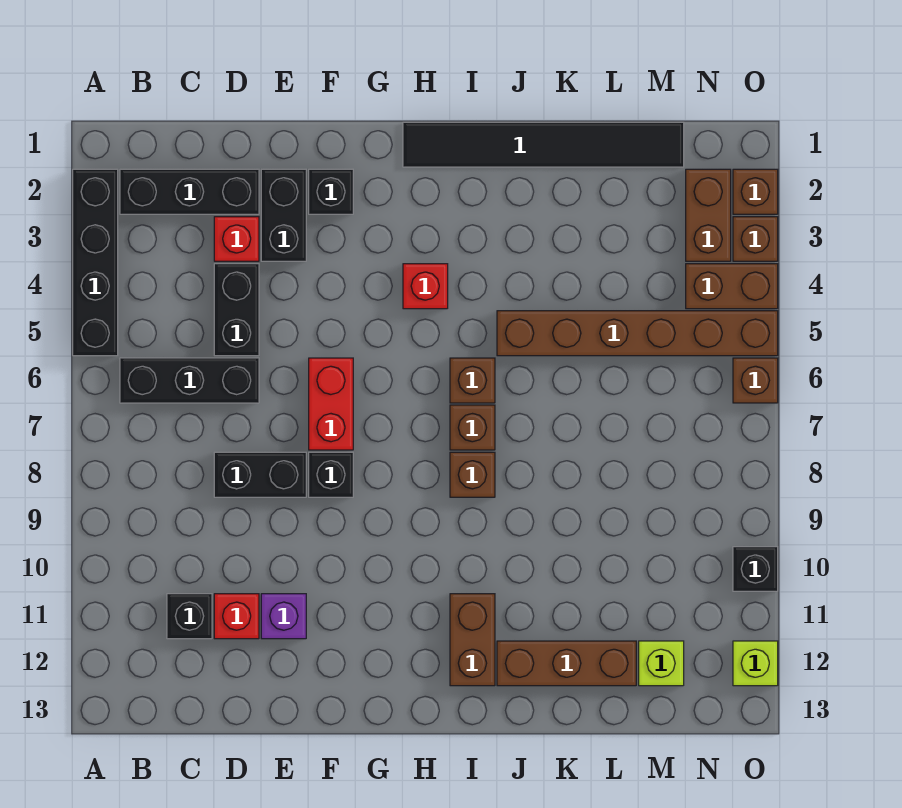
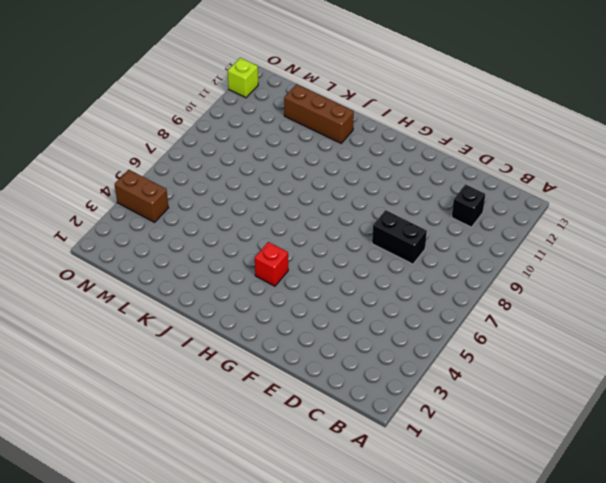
none -> black 1x4 brick [73,169,118,356]
none -> black 1x3 brick [120,169,259,214]
none -> black 1x3 brick [120,358,259,403]

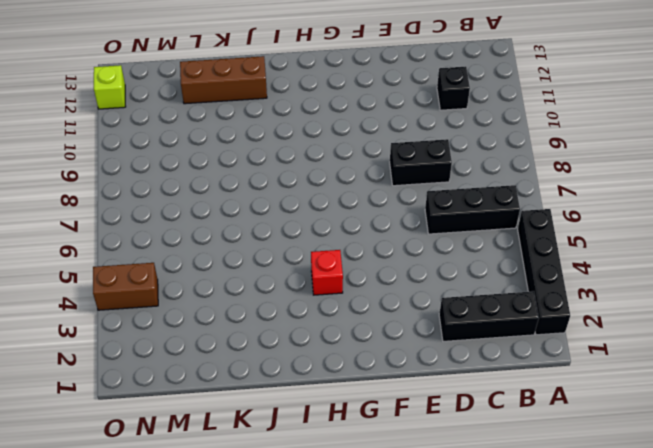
none -> red 1x1 brick [214,217,259,261]
none -> black 1x2 brick [214,264,259,356]
none -> red 1x1 brick [214,594,259,639]

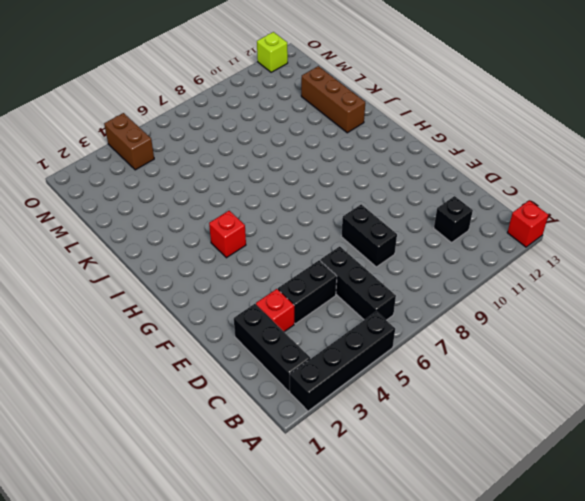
red 1x1 brick [507,200,548,247] -> red 1x1 brick moved to [214,594,259,639]
none -> black 1x2 brick [261,169,306,261]
none -> purple 1x1 brick [261,594,306,639]
none -> black 1x1 brick [309,169,353,214]

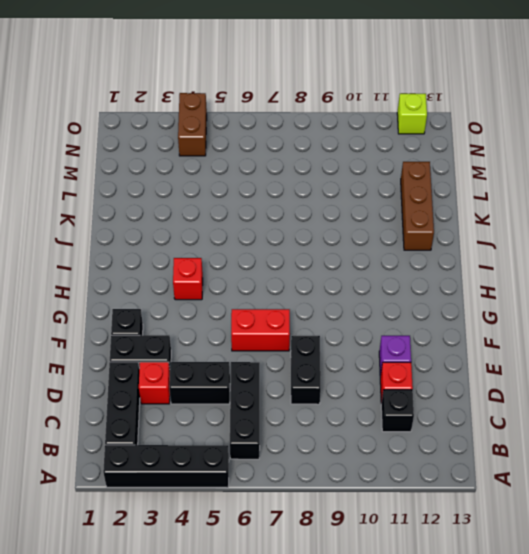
none -> black 1x1 brick [309,452,353,497]
none -> black 1x6 tile [403,122,684,167]
none -> brown 1x1 brick [450,358,495,403]

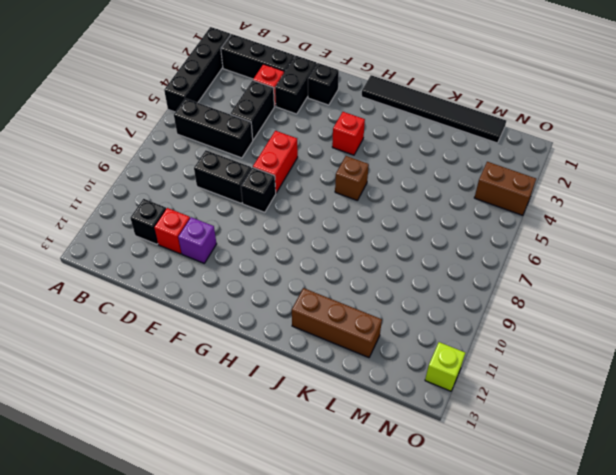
none -> brown 1x1 brick [450,405,495,450]
none -> brown 1x1 brick [450,452,495,497]
none -> brown 1x2 brick [450,594,495,686]

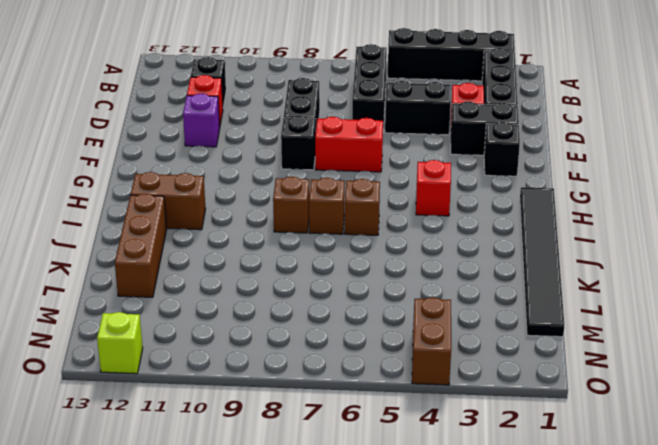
none -> brown 1x6 brick [497,311,778,356]
none -> lime 1x1 brick [639,641,684,686]
none -> brown 1x2 brick [686,169,731,261]

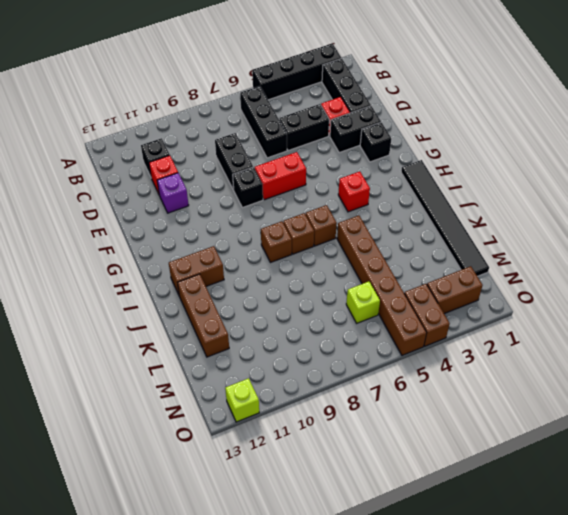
lime 1x1 brick [346,281,380,323] -> lime 1x1 brick moved to [639,641,684,686]
none -> brown 1x1 brick [733,169,778,214]
none -> brown 1x1 brick [733,217,778,261]
none -> brown 1x1 brick [733,358,778,403]

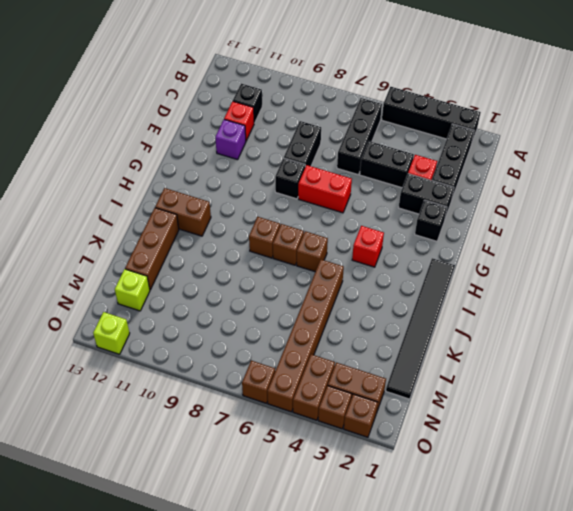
none -> black 1x1 brick [733,547,778,591]

